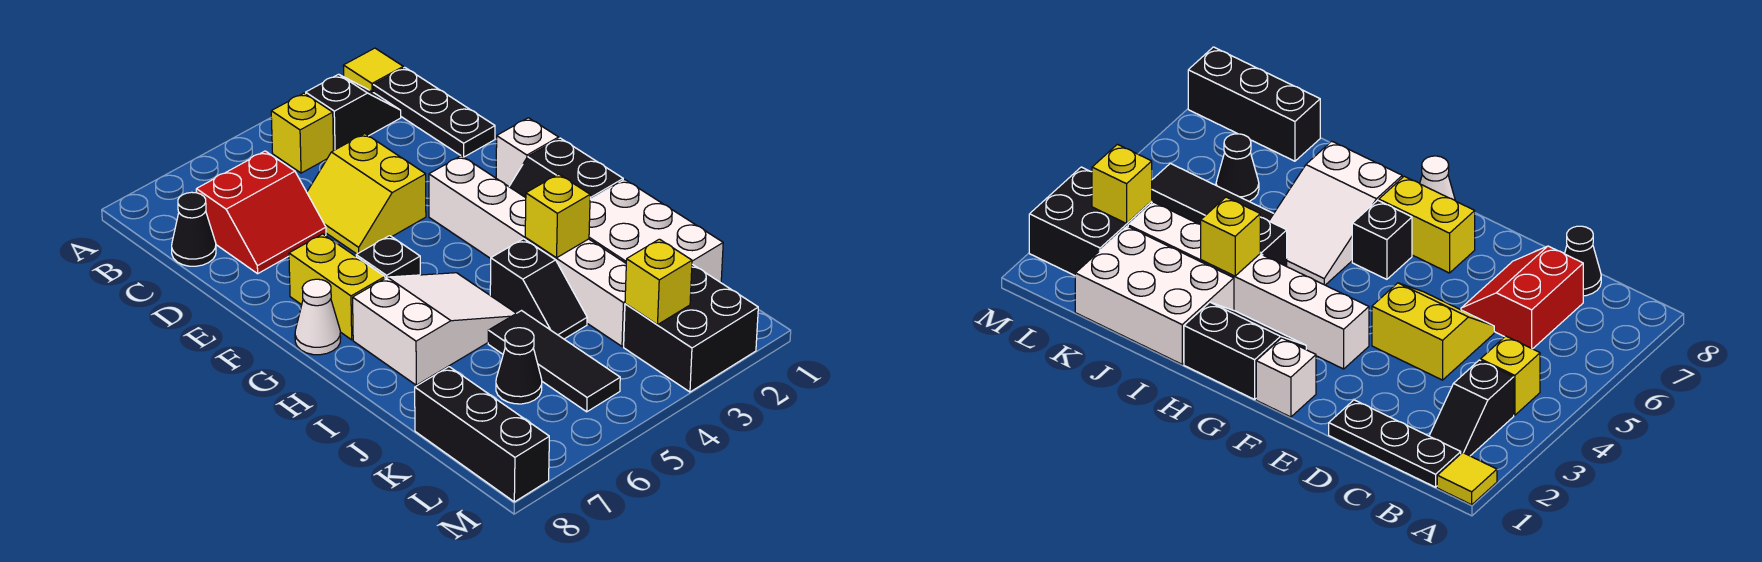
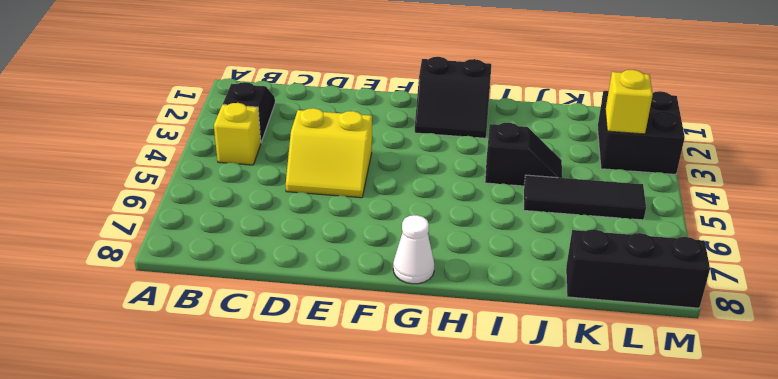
none -> yellow 1x1 tile [343,48,403,92]
none -> black 1x3 plate [373,68,495,157]
none -> red 2x2 slope [196,151,326,274]

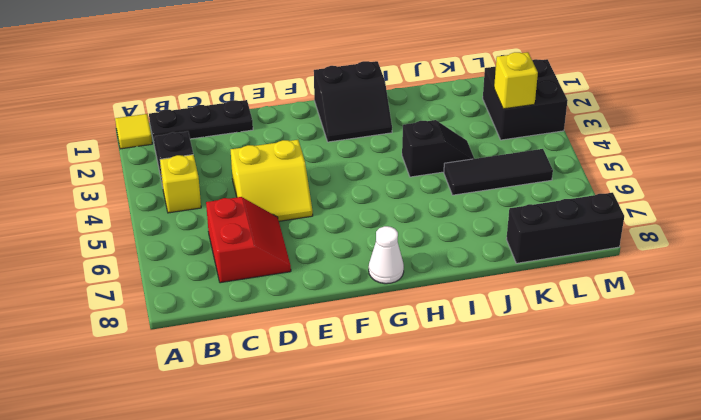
none -> black 1x1 cone [172,192,216,266]
none -> white 1x1 brick [496,118,559,186]
none -> white 1x6 brick [429,156,626,346]

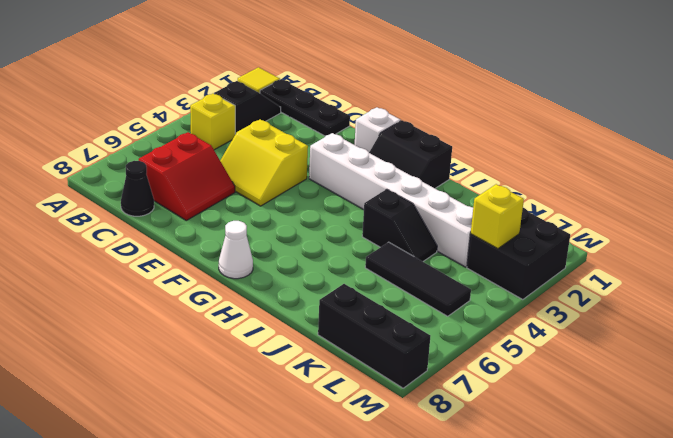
none -> yellow 1x2 brick [289,234,385,340]
none -> black 1x1 brick [356,236,420,278]
none -> white 2x3 slope [353,273,516,385]

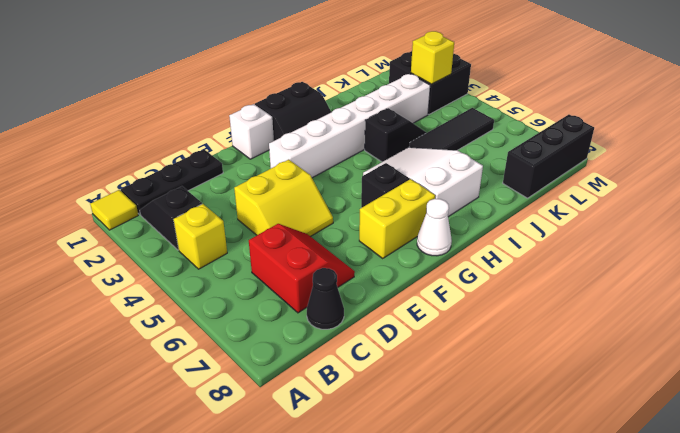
none -> white 2x3 brick [589,180,723,283]
none -> black 1x1 cone [496,328,542,404]
none -> yellow 1x1 brick [525,174,590,258]

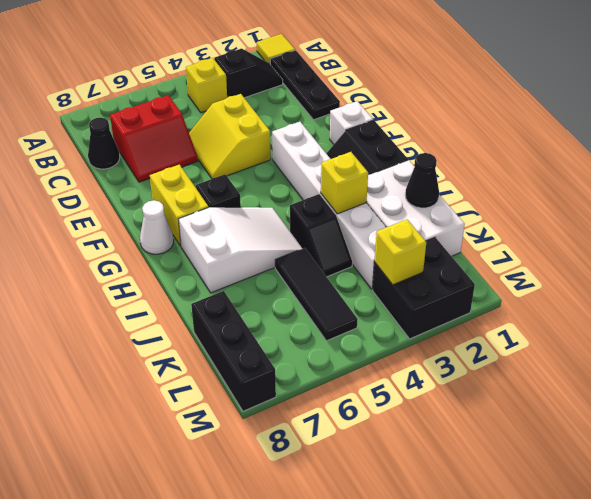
black 1x1 cone [405,153,439,208] -> black 1x1 cone moved to [496,328,542,404]

